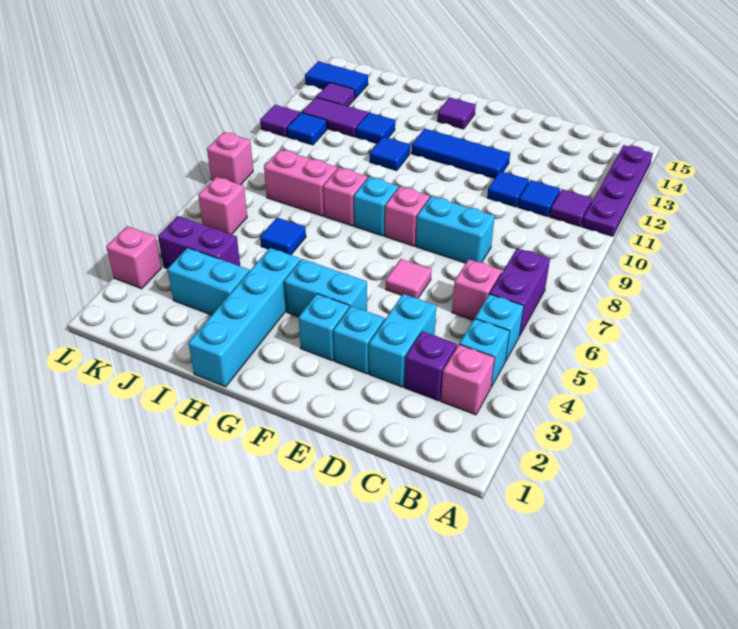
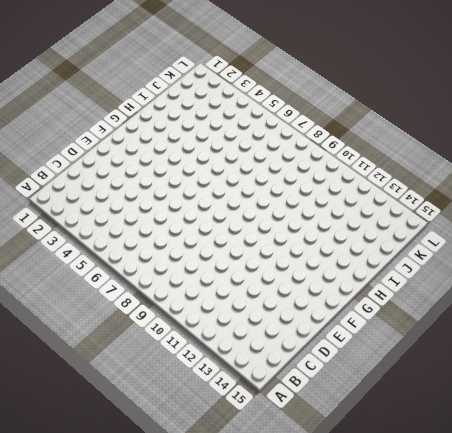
none -> purple 1x4 plate [582,145,653,236]
none -> pink 1x1 brick [441,344,495,415]
none -> cyan 1x1 brick [460,319,509,387]
none -> cyan 1x1 brick [475,294,524,361]

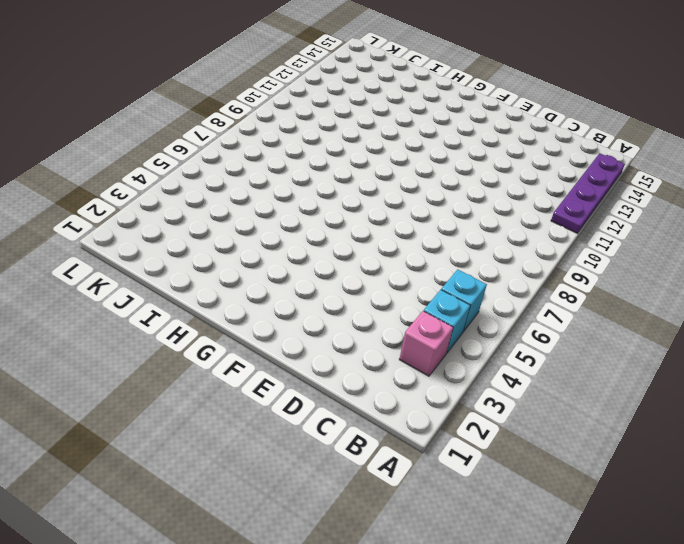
none -> purple 1x2 brick [490,248,550,336]
none -> purple 1x1 tile [550,189,592,226]
none -> purple 1x1 brick [405,331,457,401]
none -> pink 1x1 brick [452,259,502,320]

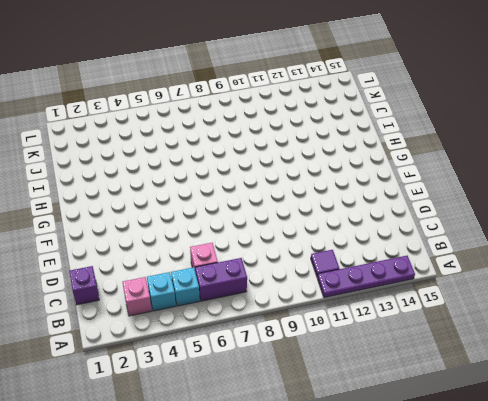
purple 1x1 brick [69,266,99,305] -> purple 1x1 brick moved to [405,331,457,401]
none -> blue 1x1 tile [518,180,560,217]
none -> cyan 1x2 brick [369,294,436,387]
none -> cyan 1x2 brick [416,196,495,263]
none -> blue 1x1 tile [487,171,529,207]

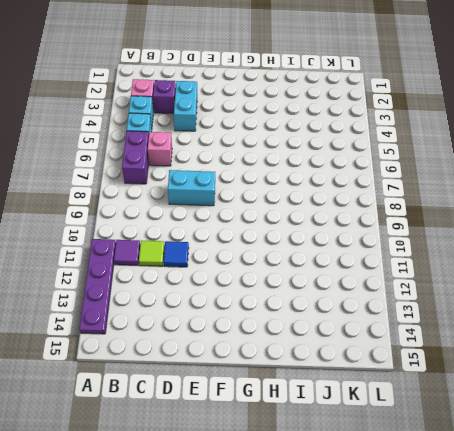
lime 1x1 tile [139,241,164,266] -> blue 1x1 tile [518,180,560,217]
none -> cyan 1x1 brick [333,306,384,374]
none -> pink 1x1 tile [386,259,432,298]
none -> blue 1x3 tile [412,128,510,179]
none -> cyan 1x1 brick [299,294,349,361]

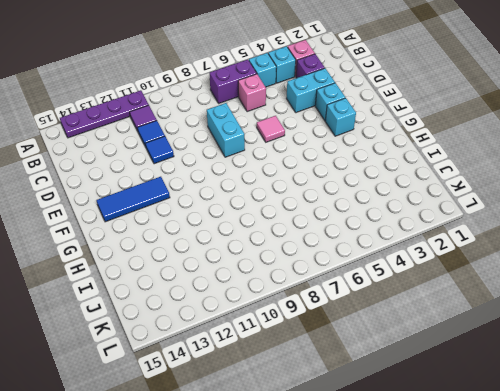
blue 1x3 tile [96,177,170,222] -> blue 1x3 tile turned to [412,128,510,179]
none -> cyan 1x2 brick [284,259,367,317]
none -> pink 1x1 brick [385,187,430,246]
none -> cyan 1x1 brick [354,177,398,236]
none -> purple 1x1 tile [437,97,476,129]

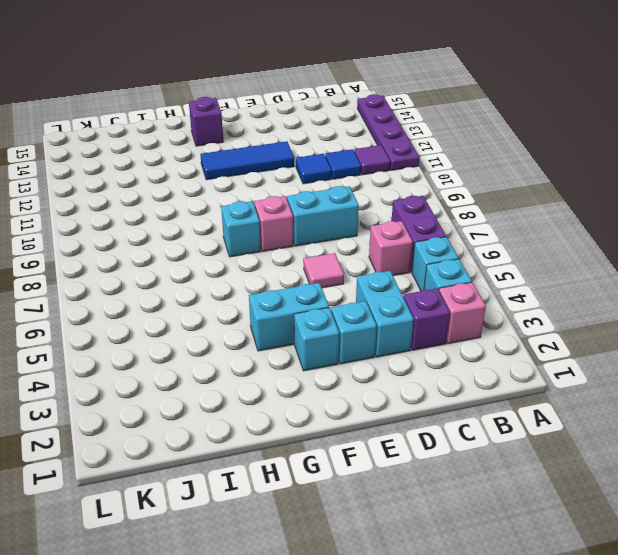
purple 1x1 brick [189,97,223,146] -> purple 1x1 tile [437,97,476,129]
none -> cyan 1x4 brick [189,248,300,387]
none -> pink 1x1 brick [323,168,367,226]
none -> blue 1x1 tile [370,137,410,171]
none -> cyan 1x2 brick [167,248,249,315]

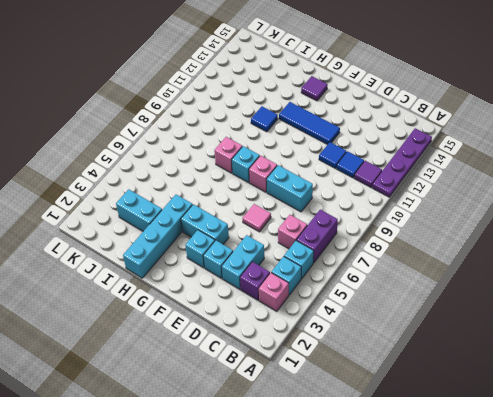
none -> blue 1x1 tile [260,218,306,255]
none -> pink 1x2 brick [264,149,337,216]
none -> blue 1x1 tile [356,113,395,144]
none -> purple 1x2 brick [158,216,240,269]

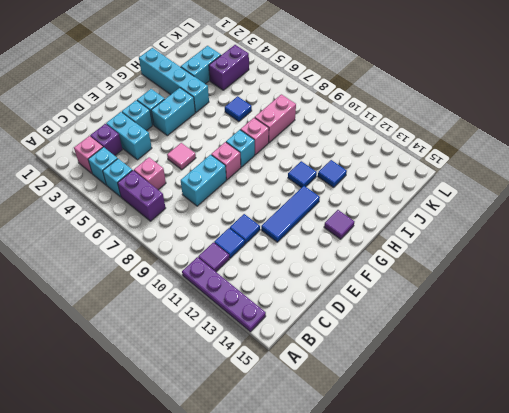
none -> purple 1x2 tile [302,97,368,137]
none -> pink 1x1 brick [198,177,247,234]
none -> blue 1x1 tile [287,112,327,145]
none -> purple 1x1 tile [317,83,355,106]

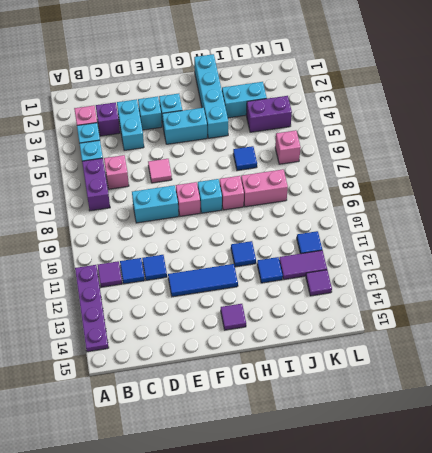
none -> blue 1x2 tile [305,61,368,98]
none -> pink 1x1 brick [106,226,162,289]
none -> pink 1x1 brick [207,132,253,185]
none -> purple 1x1 tile [260,105,300,137]

